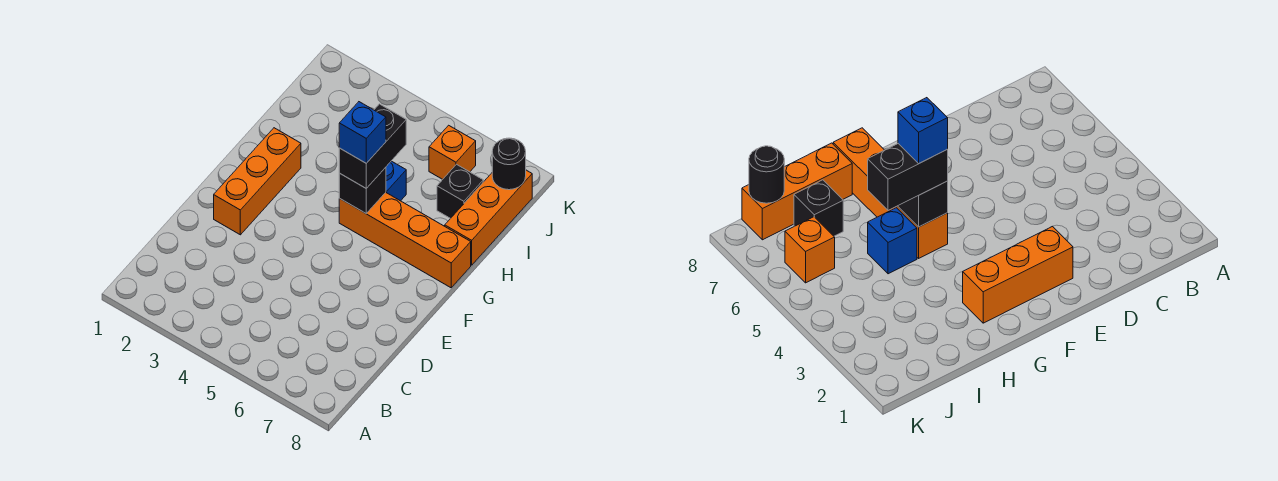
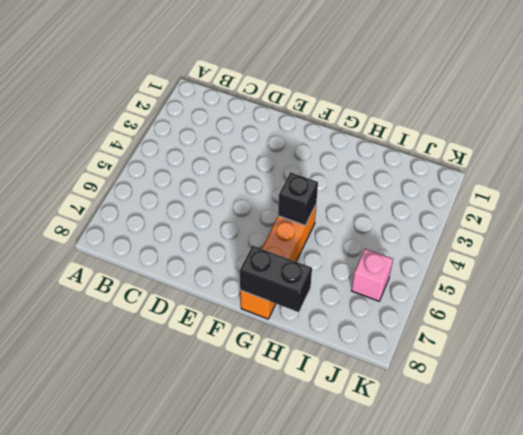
black 1x2 brick [240,246,312,312] -> black 1x2 brick moved to [339,104,406,188]
pink 1x1 brick [352,249,393,301] -> orange 1x1 brick [429,125,476,179]
none -> orange 1x3 brick [214,128,301,235]
none -> blue 1x1 brick [386,161,406,201]

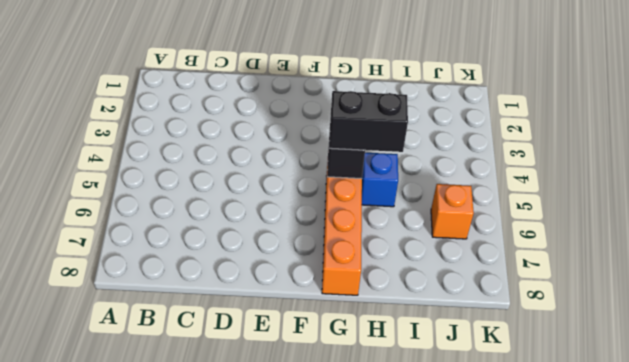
none -> orange 1x3 brick [214,128,301,235]
none -> orange 1x3 brick [445,170,532,265]

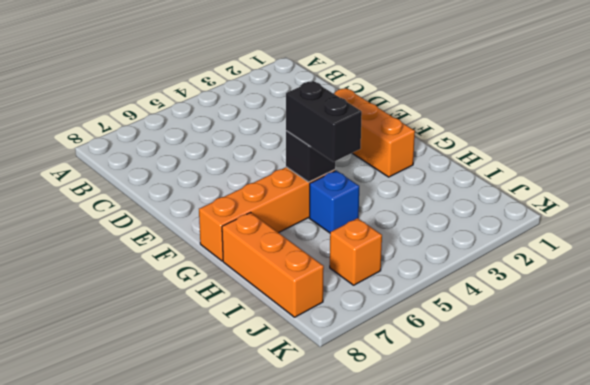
none -> black 1x1 brick [437,164,483,219]
none -> black 1x1 round brick [492,138,526,190]

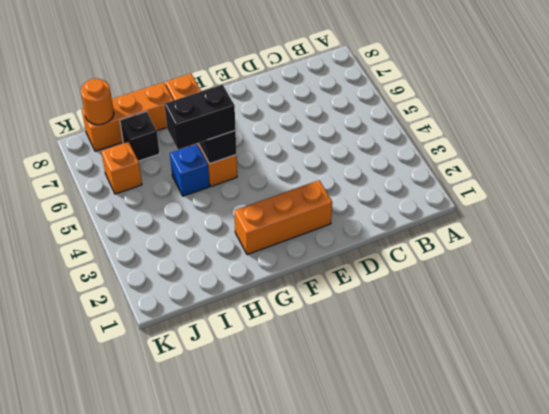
orange 1x1 round brick [81,79,114,125] -> black 1x1 round brick [492,138,526,190]
none -> blue 1x1 brick [339,102,386,163]

